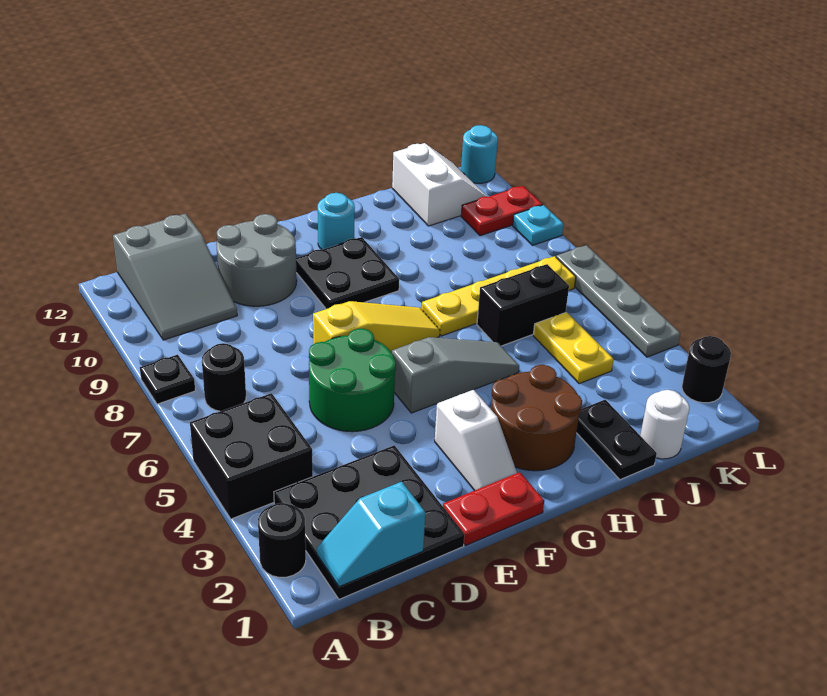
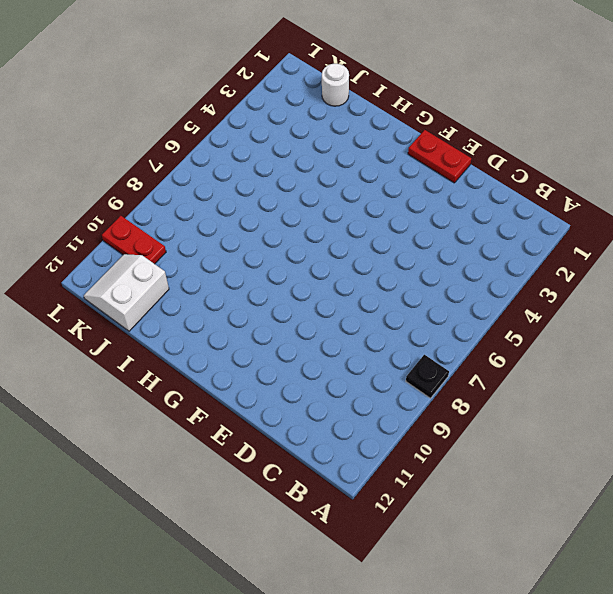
none -> black 1x1 round brick [258,503,306,577]
none -> black 2x2 brick [190,393,313,519]
none -> black 3x3 plate [274,445,465,599]

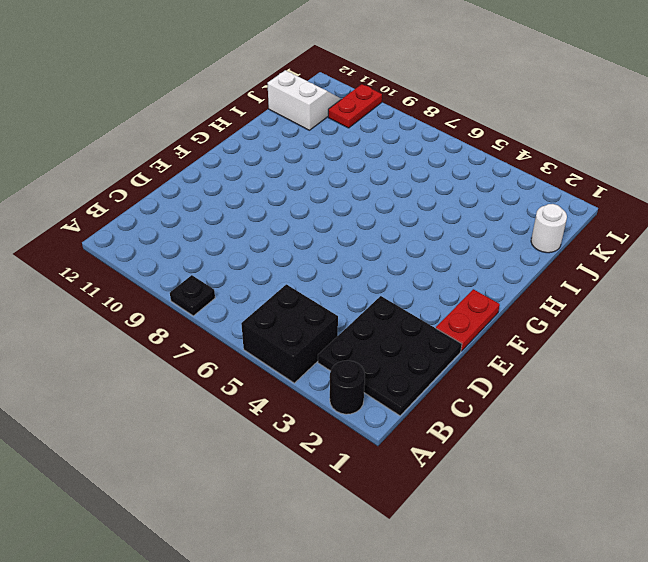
none -> black 1x1 round brick [202,343,246,411]
none -> grey 2x3 slope [113,214,237,340]
none -> green 2x2 round brick [309,328,396,432]

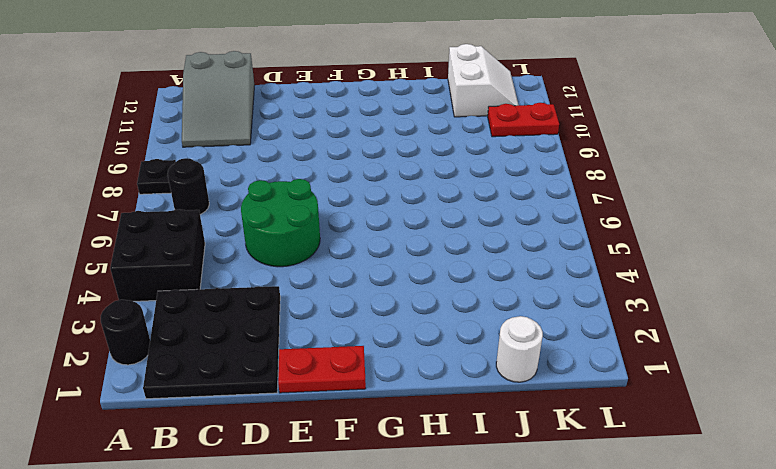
none -> grey 2x2 round brick [216,214,297,306]
none -> yellow 1x3 slope [313,301,440,353]
none -> white 1x2 slope [435,390,517,491]

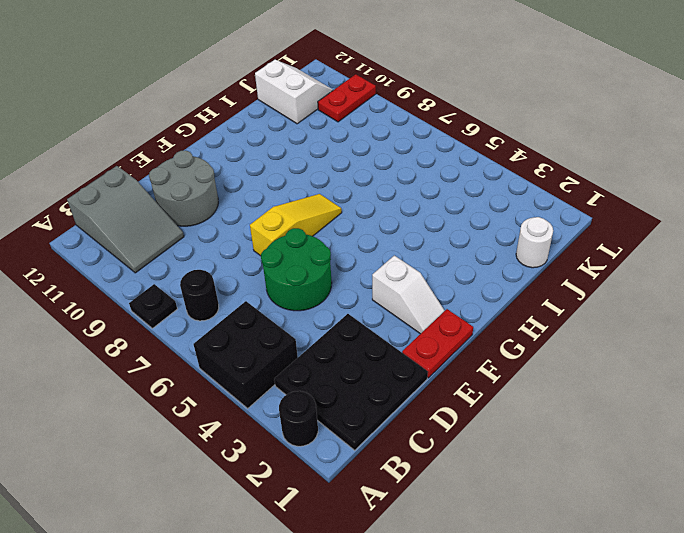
none -> grey 1x3 slope [392,337,519,413]
none -> black 2x2 plate [296,237,399,309]
none -> brown 2x2 round brick [491,365,582,471]

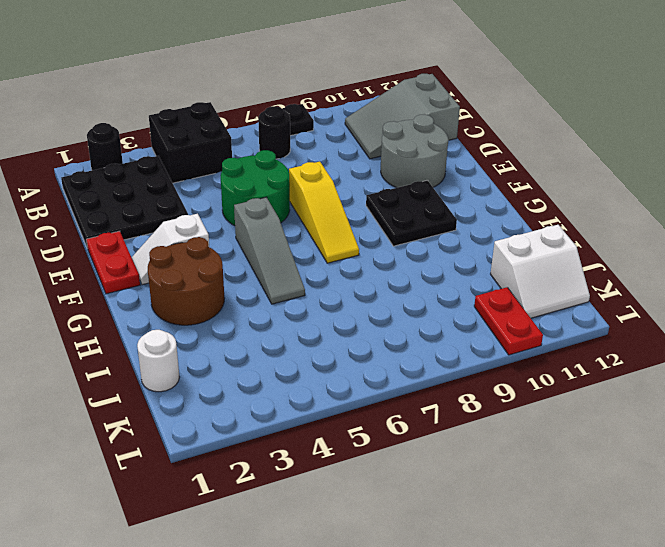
none -> cyan 1x1 round brick [318,193,355,250]
none -> yellow 1x4 plate [422,256,576,336]
none -> black 1x2 plate [576,400,657,480]

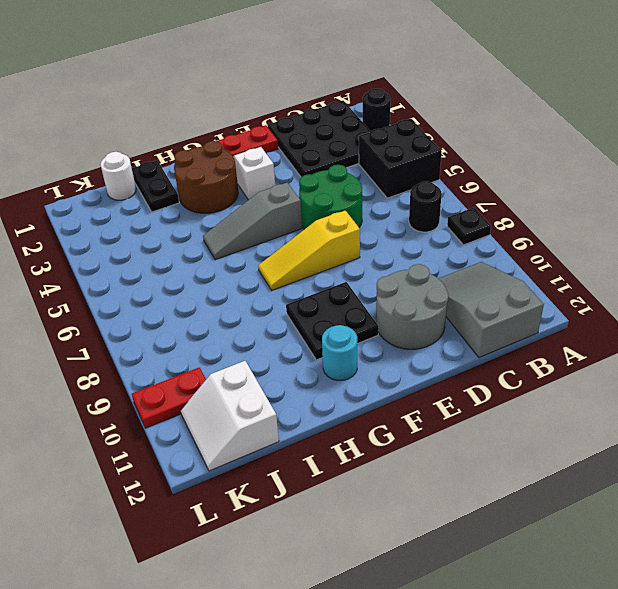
none -> yellow 1x4 plate [422,256,576,336]
none -> black 1x2 brick [477,264,569,346]
none -> yellow 1x2 plate [533,312,614,384]

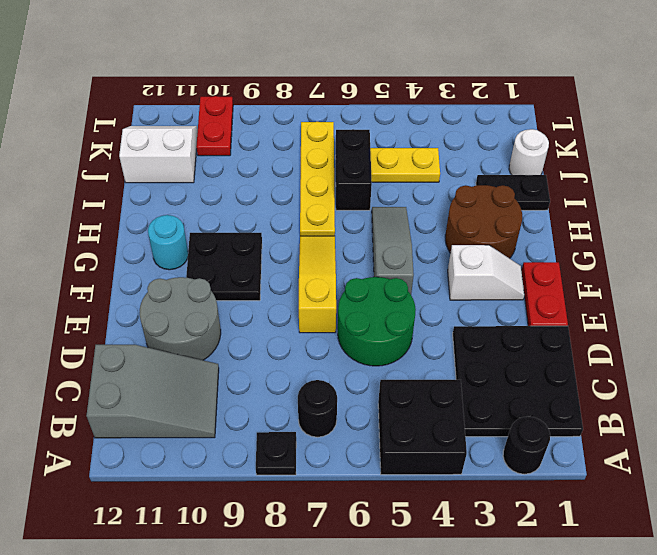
none -> black 1x1 round brick [682,336,731,403]
none -> grey 1x4 plate [556,245,681,357]
none -> cyan 1x1 plate [513,205,564,245]

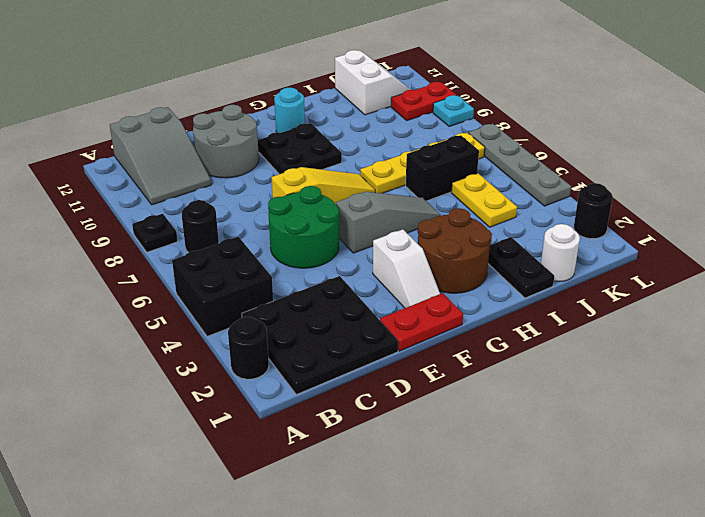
none -> cyan 1x1 round brick [461,125,498,183]
none -> cyan 1x2 slope [317,482,425,587]

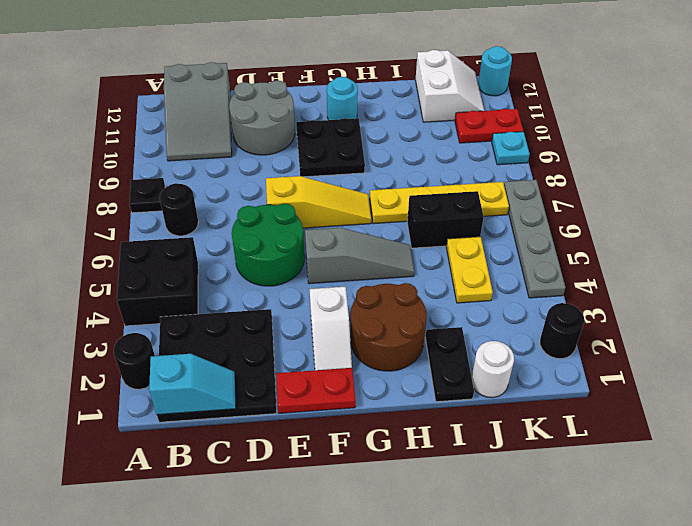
cyan 1x2 slope [149,354,236,415] -> cyan 1x2 slope turned to [317,482,425,587]

